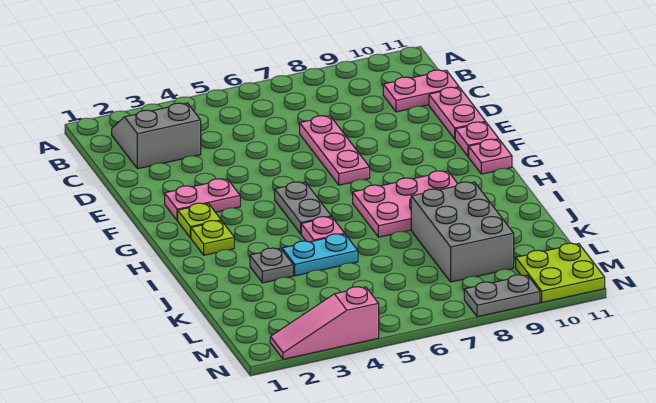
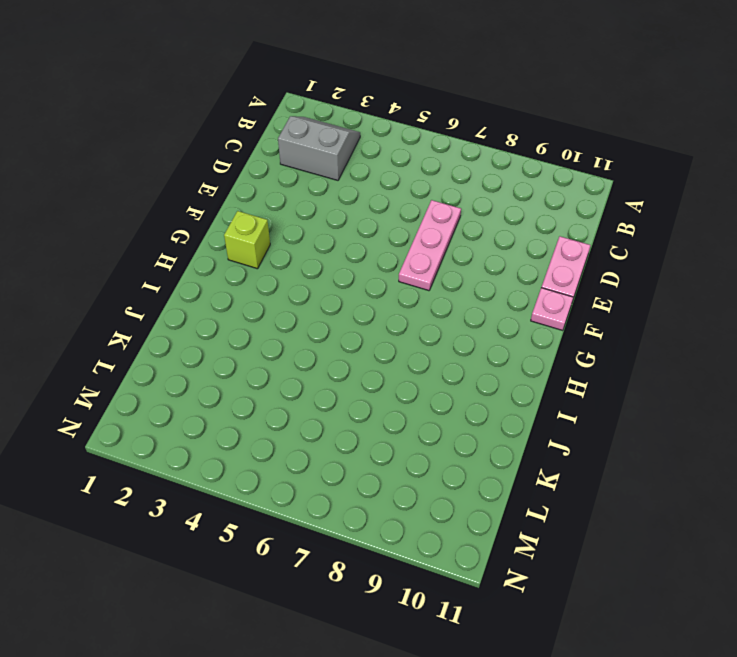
lime 1x1 brick [224,211,270,269] -> lime 1x1 plate [178,203,221,238]
none -> pink 1x2 plate [383,70,459,112]
none -> pink 1x2 plate [165,179,240,221]
none -> grey 1x2 plate [275,182,331,234]

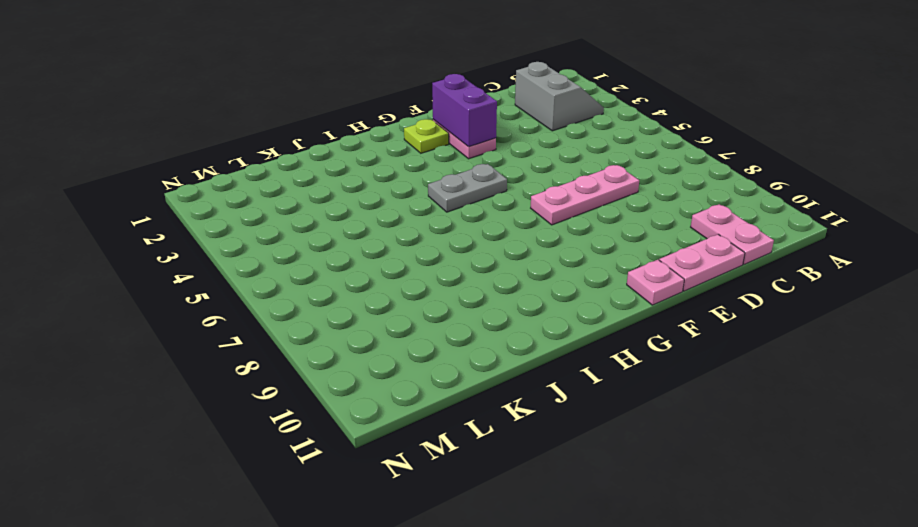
purple 1x2 brick [432,74,497,147] -> none
none -> pink 1x1 plate [469,139,512,174]
none -> lime 1x1 plate [191,221,234,255]
none -> pink 2x3 plate [353,171,458,237]

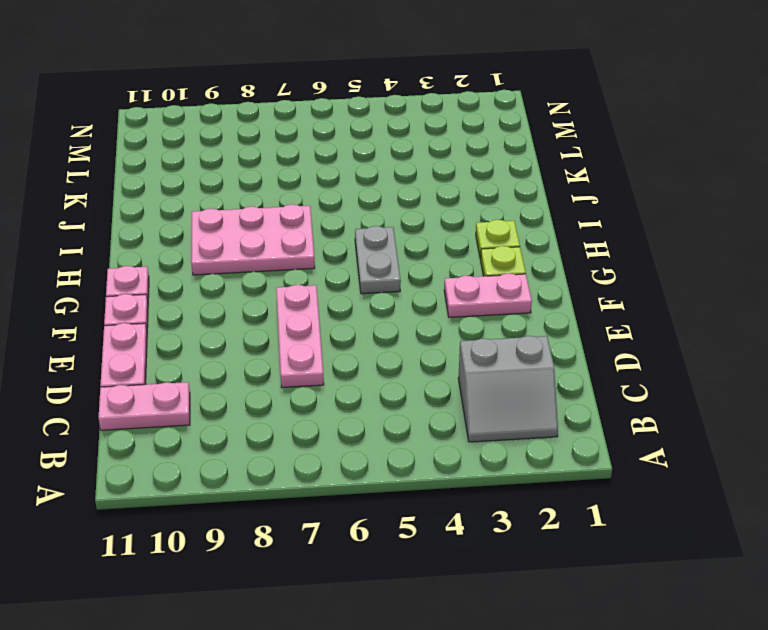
none -> pink 1x1 plate [301,217,345,242]
none -> grey 1x1 plate [250,248,293,283]
none -> cyan 1x2 plate [282,234,358,276]

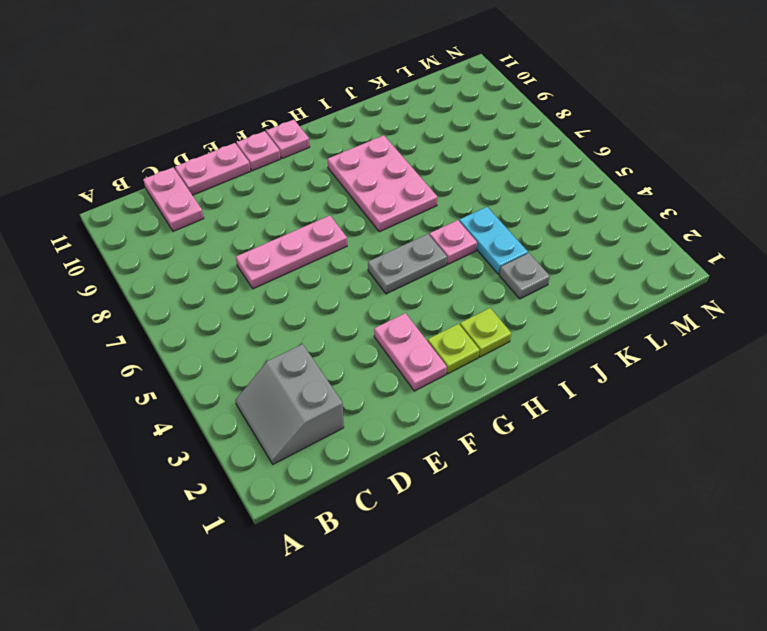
none -> grey 2x3 brick [411,182,514,282]
none -> lime 2x2 plate [516,243,605,302]
none -> pink 1x3 slope [270,287,379,359]

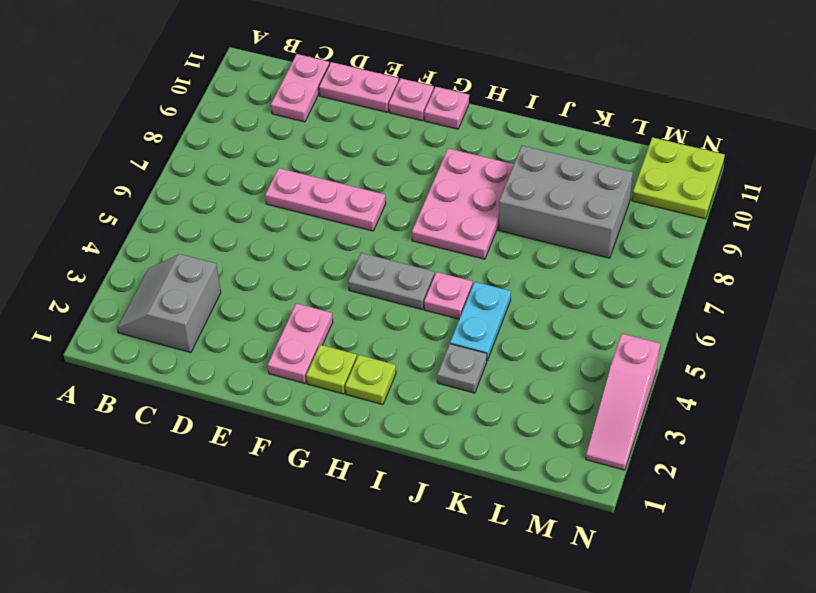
none -> grey 1x2 plate [464,275,540,317]

